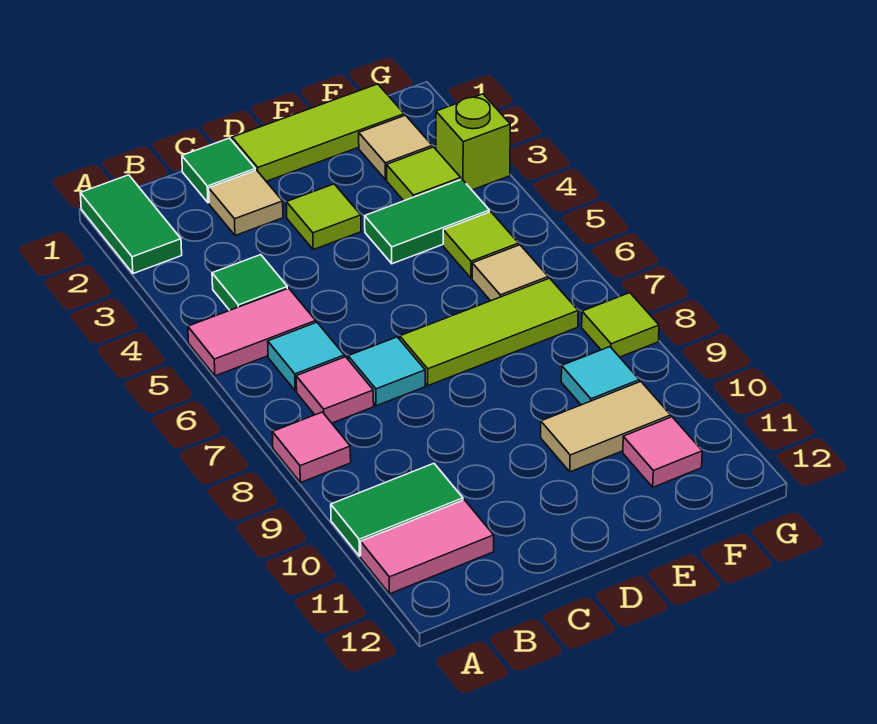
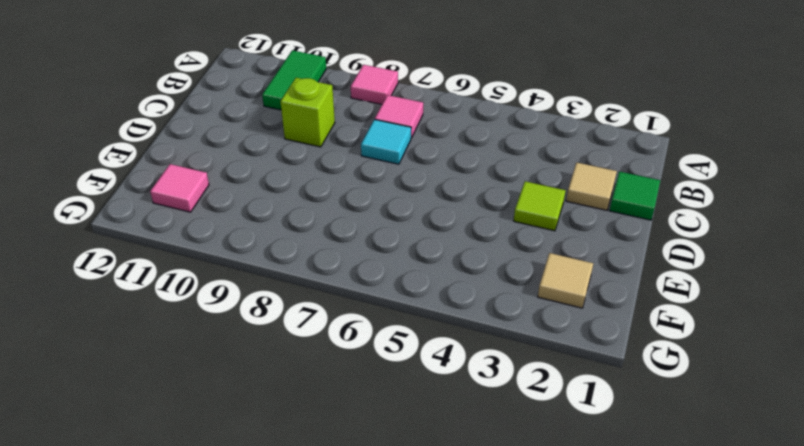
lime 1x1 brick [280,78,335,147] -> lime 1x1 brick moved to [436,94,510,190]
none -> green 1x2 tile [80,175,182,274]
none -> pink 1x2 tile [188,288,316,376]
none -> pink 1x2 tile [361,500,494,594]

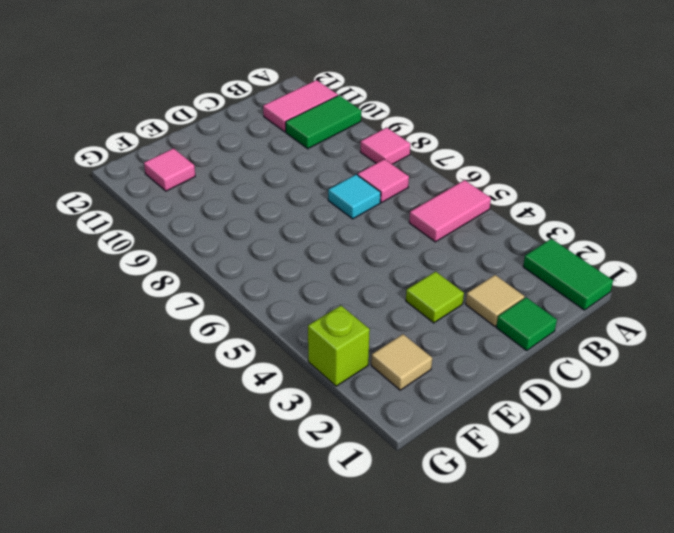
none -> green 1x1 tile [212,255,287,310]
none -> cyan 1x1 tile [268,322,344,391]
none -> lime 1x3 tile [232,84,404,181]

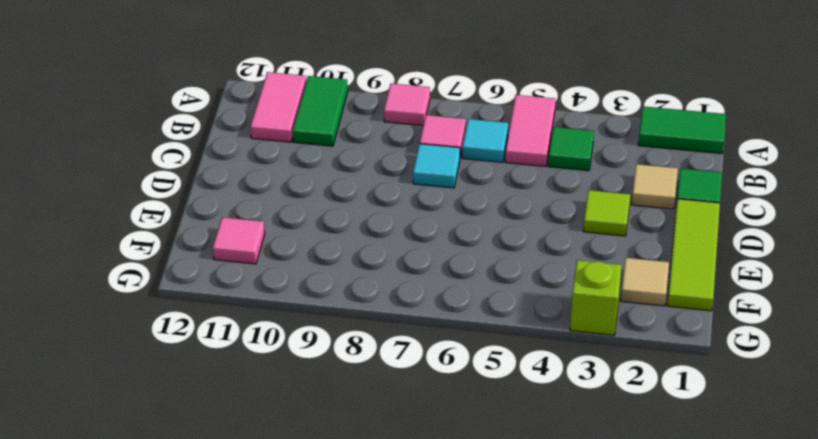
none -> lime 1x3 tile [400,278,578,386]
none -> green 1x2 tile [365,179,489,264]
none -> tan 1x2 tile [541,382,671,472]

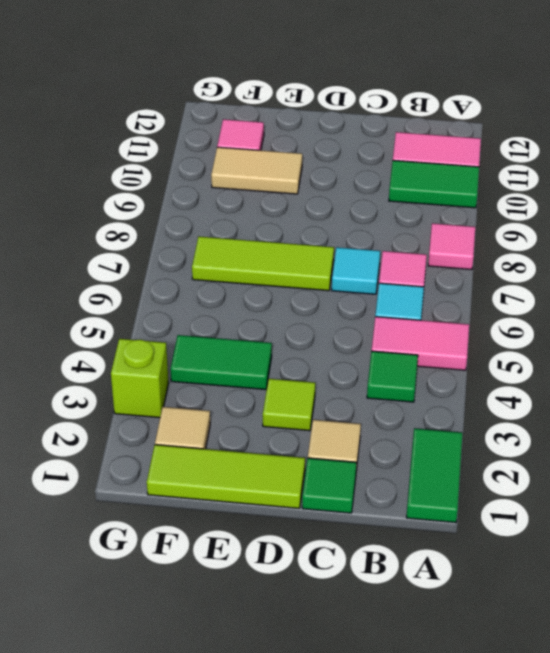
none -> lime 1x1 tile [387,147,461,201]
none -> lime 1x1 tile [443,212,519,278]
none -> tan 1x1 tile [472,245,548,301]

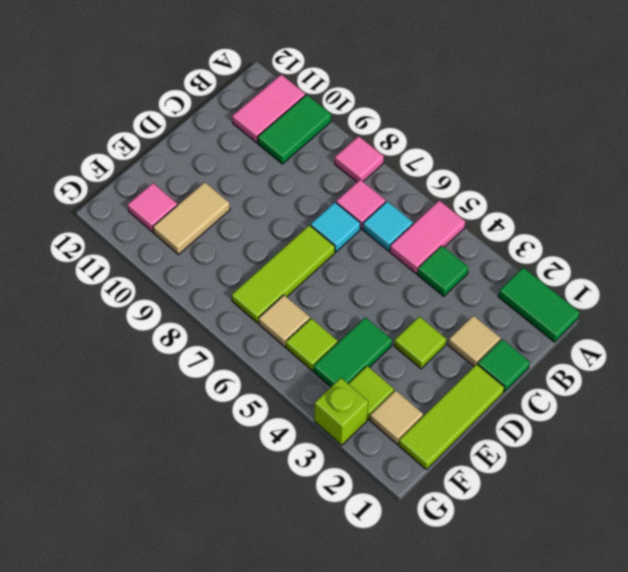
none -> cyan 1x1 tile [561,347,639,405]
none -> lime 1x1 tile [582,293,659,357]

